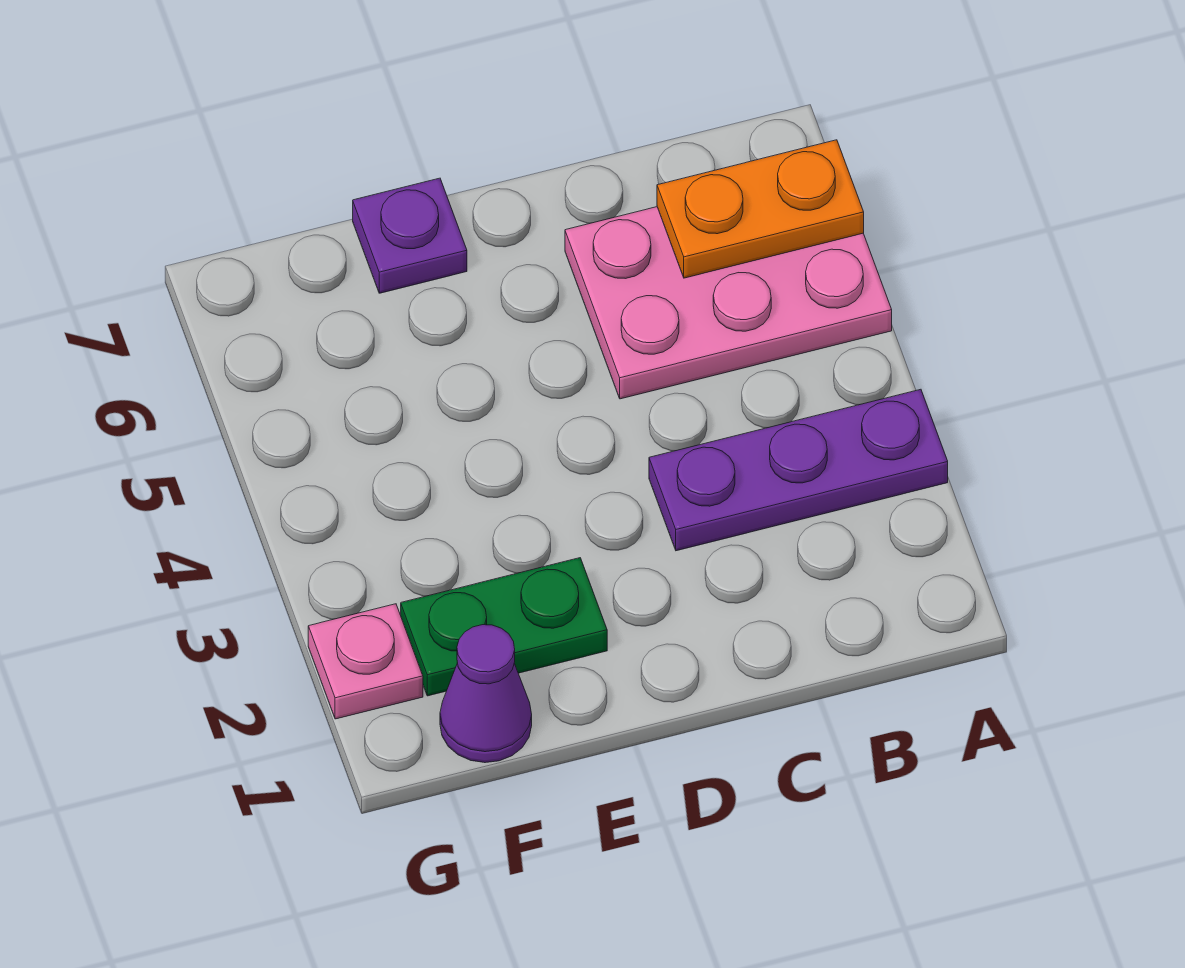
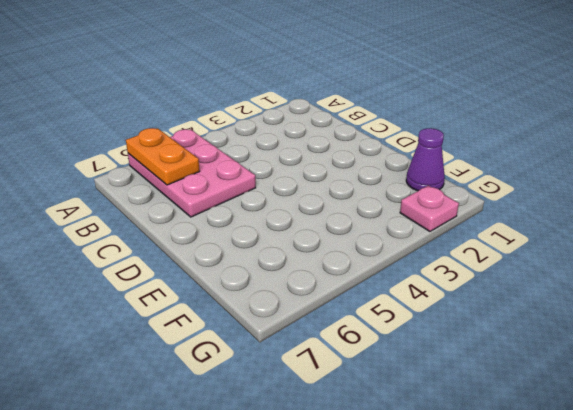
none -> purple 1x3 plate [649,389,948,551]
none -> green 1x2 plate [401,558,607,696]

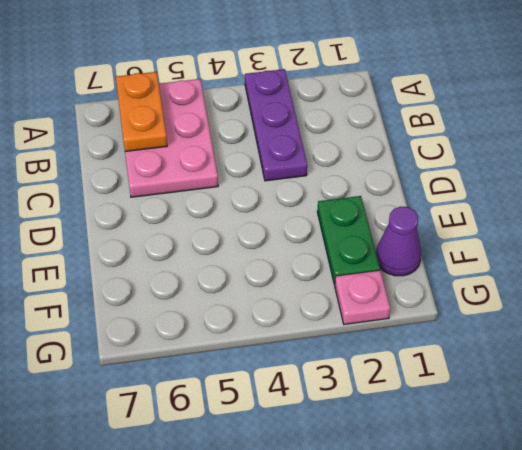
none -> purple 1x1 plate [353,178,467,293]

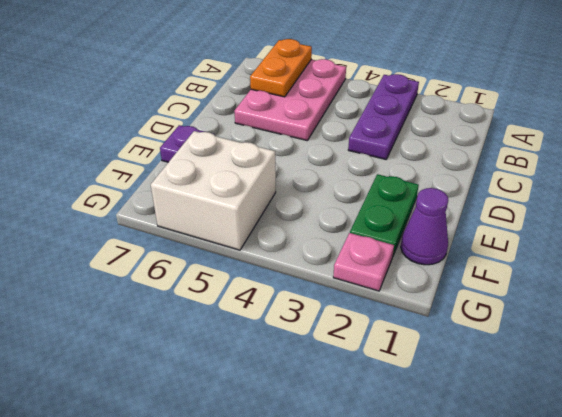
white 2x2 brick [151,131,276,250] -> none

